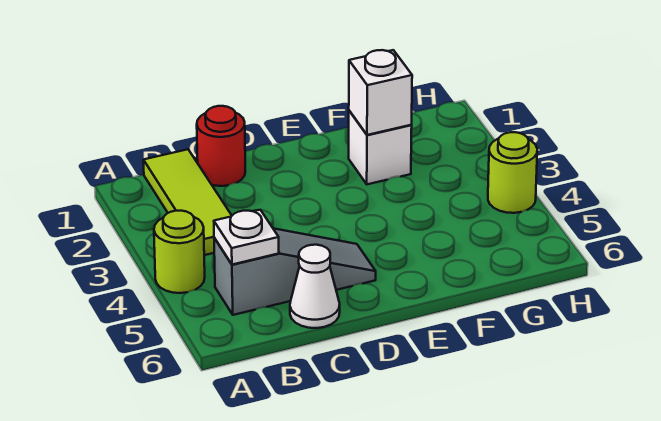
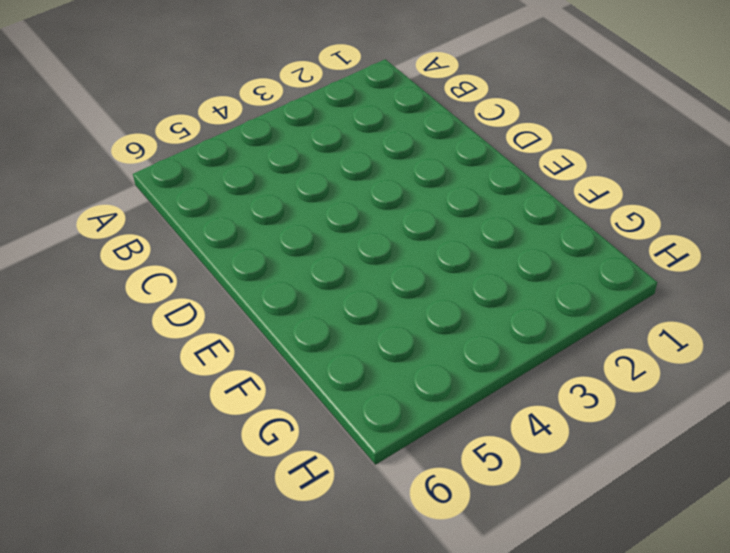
none -> lime 1x1 round brick [154,211,205,293]
none -> lime 1x3 tile [143,149,232,255]

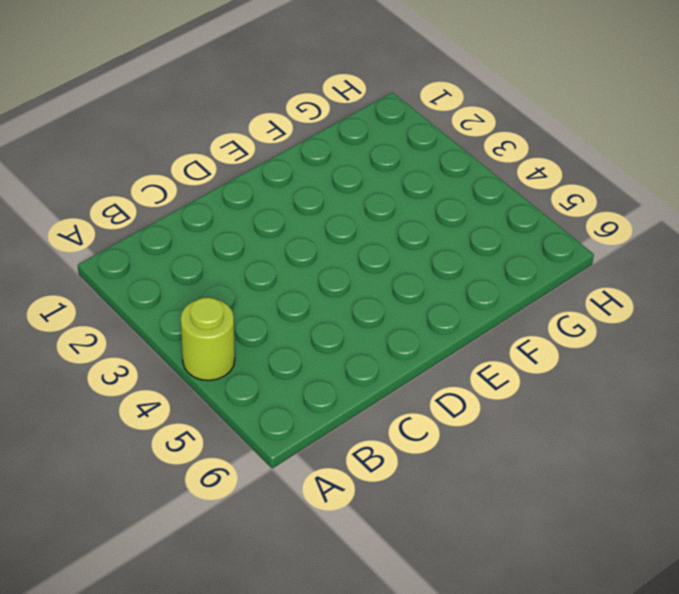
none -> lime 1x3 tile [143,149,232,255]
none -> grey 1x3 slope [214,228,376,315]

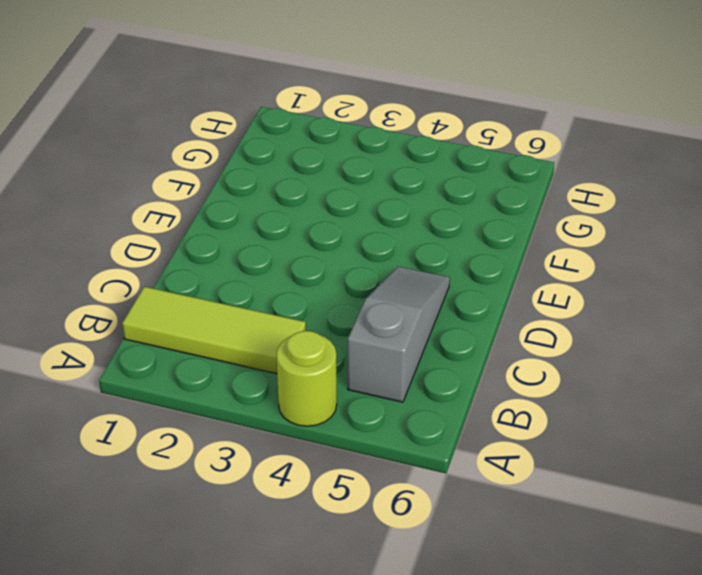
none -> red 1x1 round brick [197,106,245,186]
none -> white 1x1 cone [290,245,340,328]

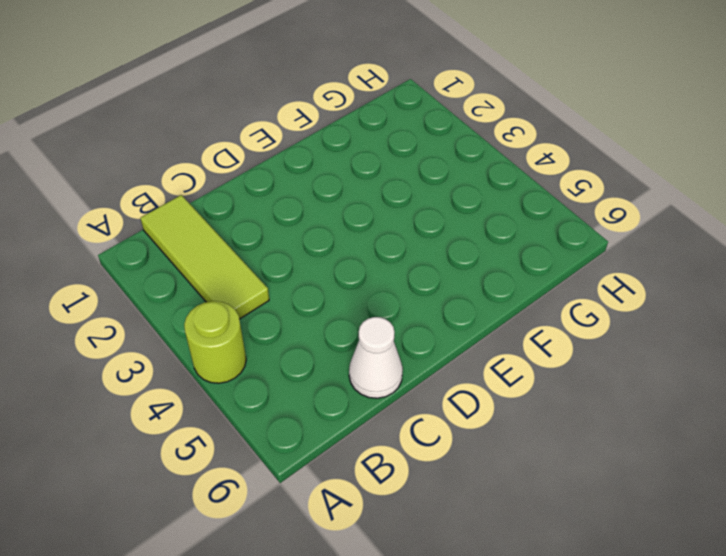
none -> grey 1x3 slope [214,228,376,315]
none -> red 1x1 round brick [197,106,245,186]

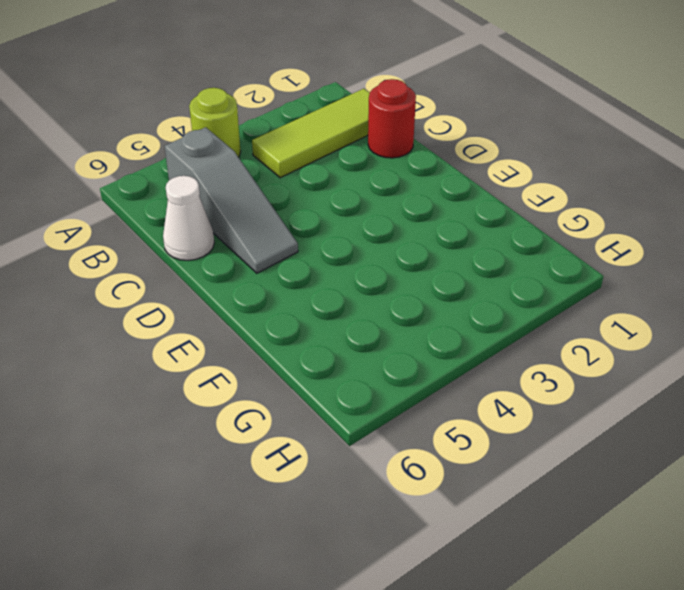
none -> white 1x1 brick [349,111,412,184]
none -> lime 1x1 round brick [488,132,537,213]

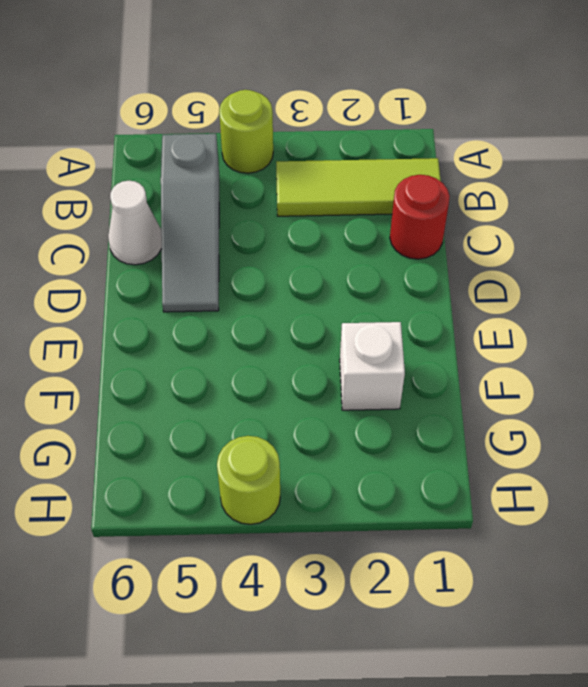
none -> white 1x1 plate [214,210,279,265]
none -> white 1x1 brick [349,50,412,135]

